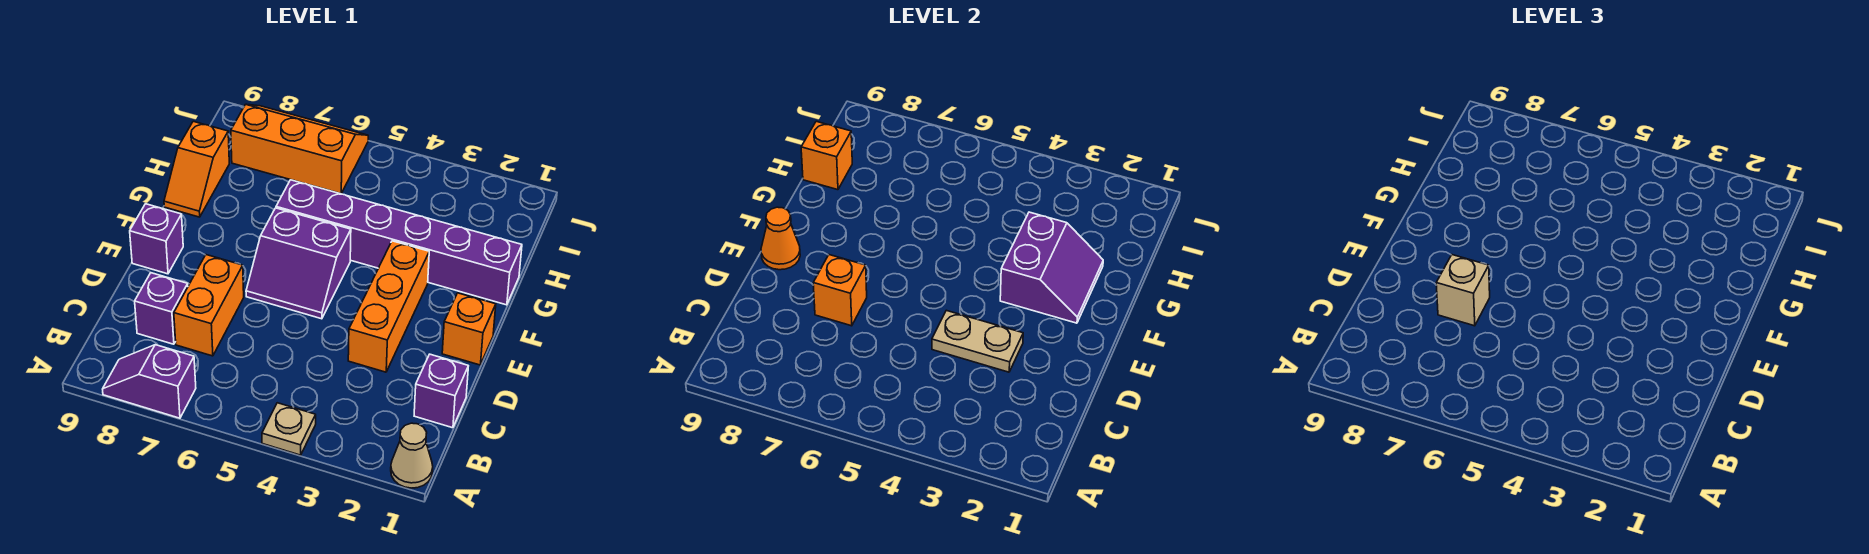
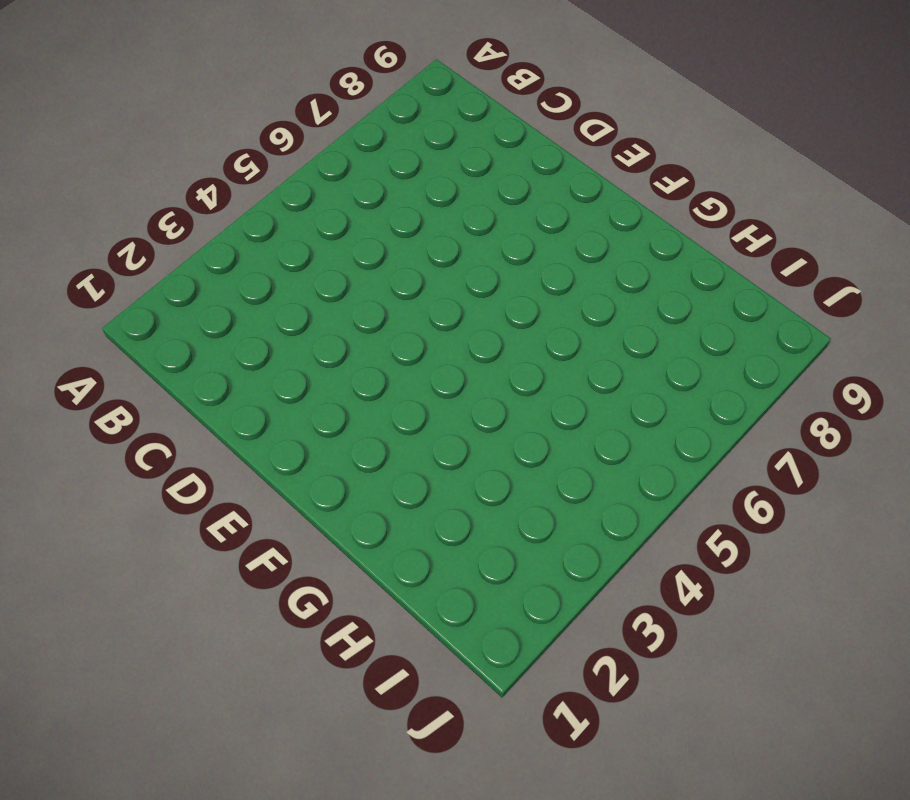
none -> tan 1x1 cone [391,423,433,488]
none -> tan 1x1 plate [262,403,316,455]
none -> purple 1x2 slope [103,345,196,418]

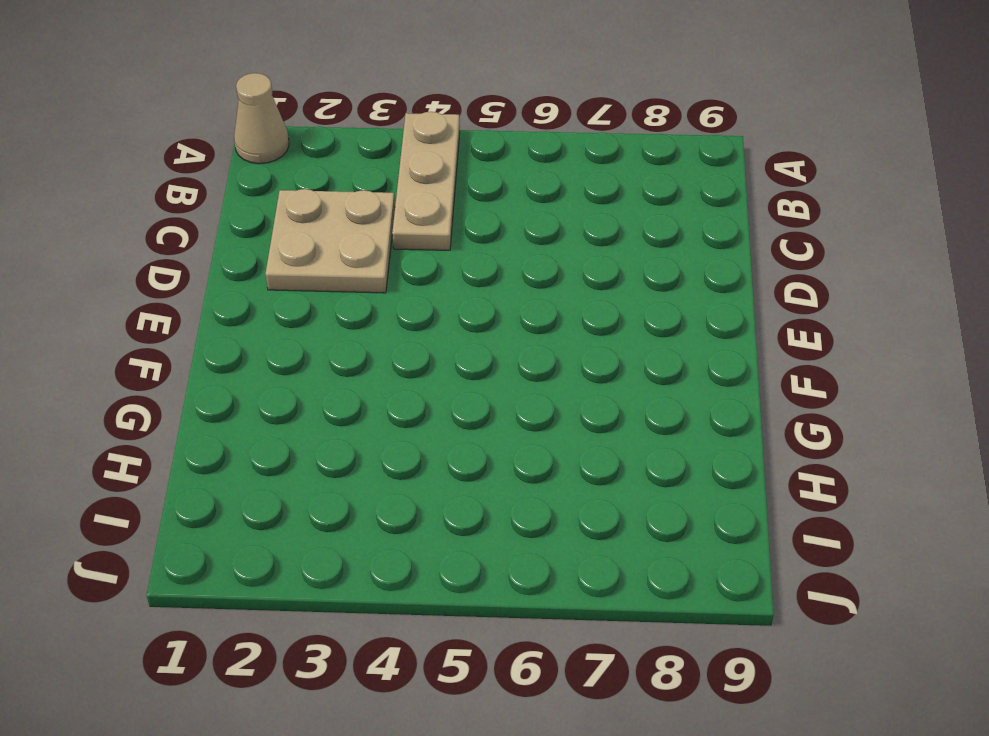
tan 1x3 plate [392,112,460,250] -> tan 1x1 plate [262,403,316,455]
tan 2x2 plate [265,189,395,293] -> orange 1x3 brick [348,241,429,372]
none -> purple 1x2 slope [103,345,196,418]
none -> purple 1x1 brick [414,354,468,428]
none -> orange 1x2 brick [174,255,244,356]

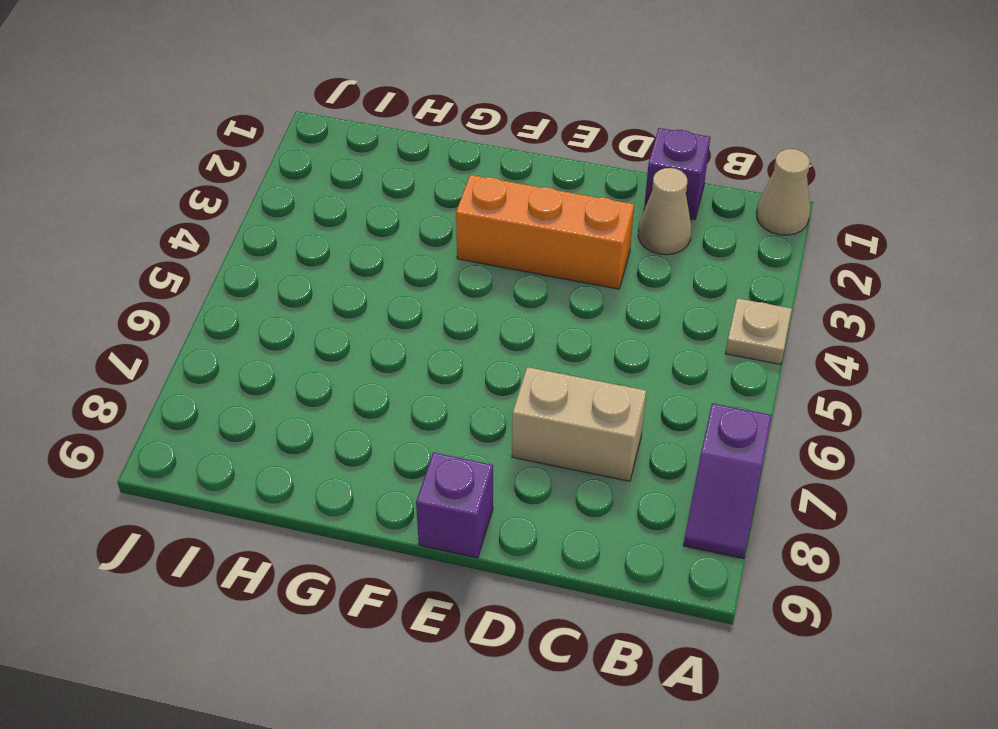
tan 1x1 cone [638,168,691,255] -> none
tan 1x2 brick [512,367,646,481] -> orange 1x2 brick [174,255,244,356]
none -> purple 1x1 brick [135,273,188,344]
none -> orange 1x1 brick [442,293,496,365]
none -> purple 2x2 slope [246,208,351,319]

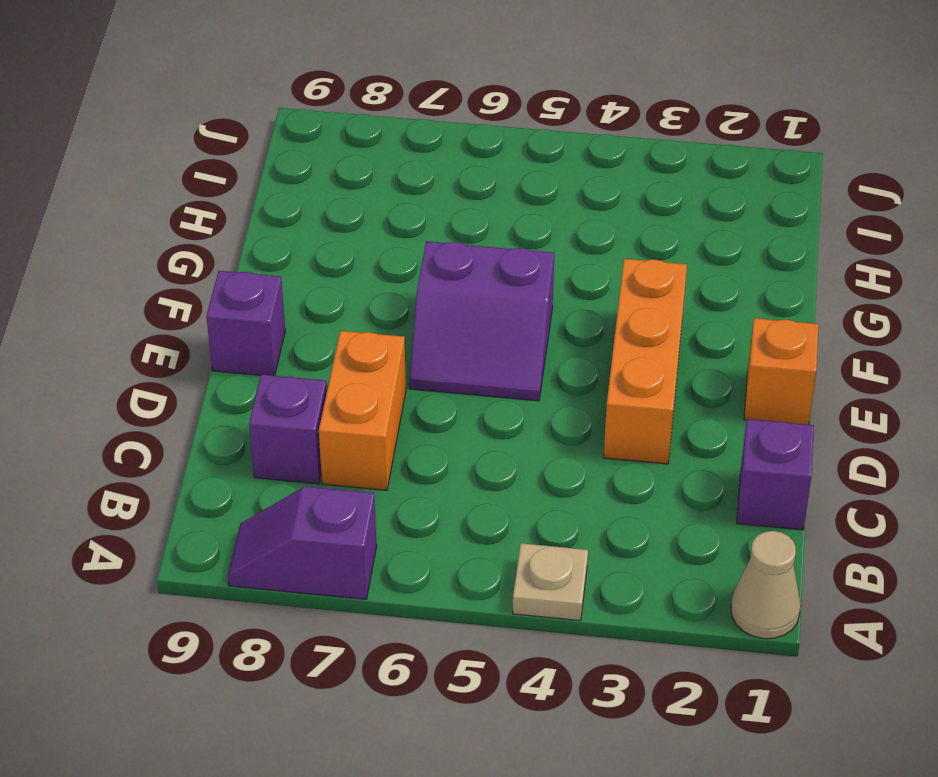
none -> purple 1x6 brick [276,180,522,305]
none -> orange 1x2 slope [164,121,229,217]
none -> orange 2x3 slope [231,104,368,194]

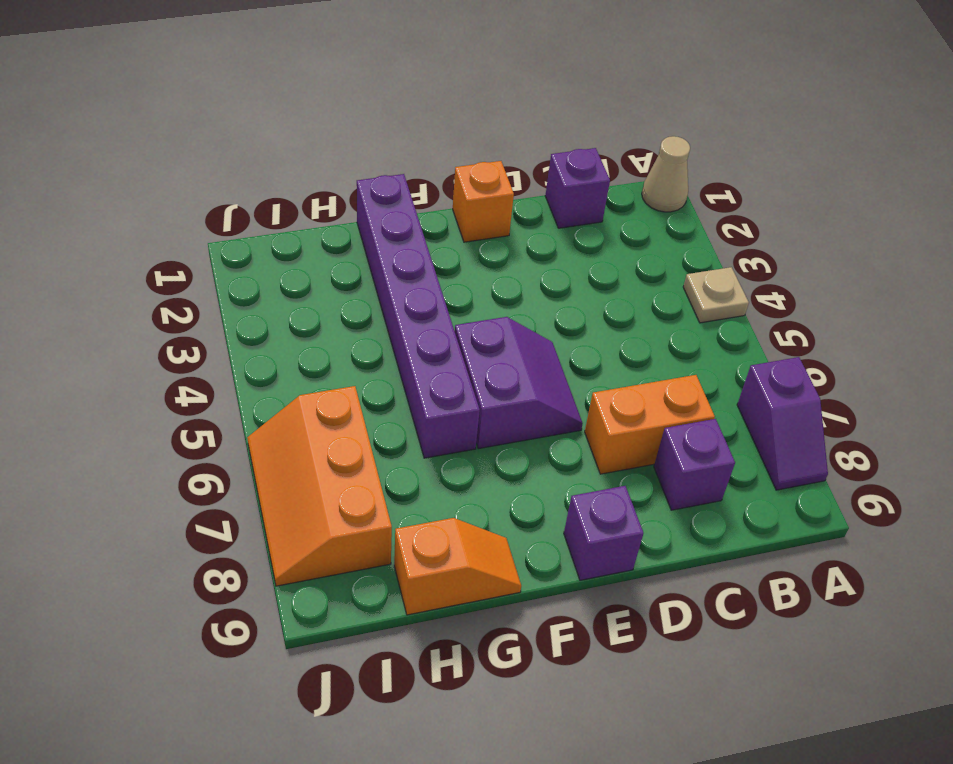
none -> orange 1x3 brick [348,241,429,372]
none -> tan 1x2 plate [932,310,1023,372]
none -> orange 1x1 brick [813,255,867,326]

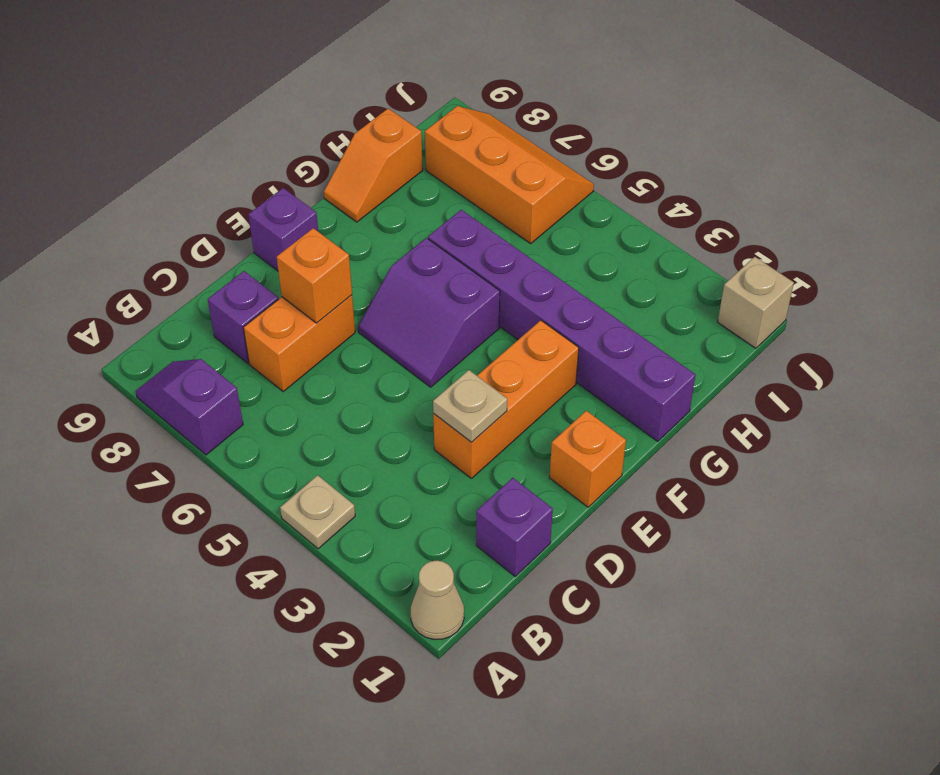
tan 1x1 plate [433,370,507,442] -> tan 1x2 plate [932,310,1023,372]
tan 1x1 brick [718,257,794,348] -> tan 1x1 brick moved to [1436,255,1490,326]
none -> orange 1x1 cone [761,207,800,270]
none -> purple 2x2 slope [1000,212,1103,323]
none -> orange 1x1 brick [801,121,852,190]

